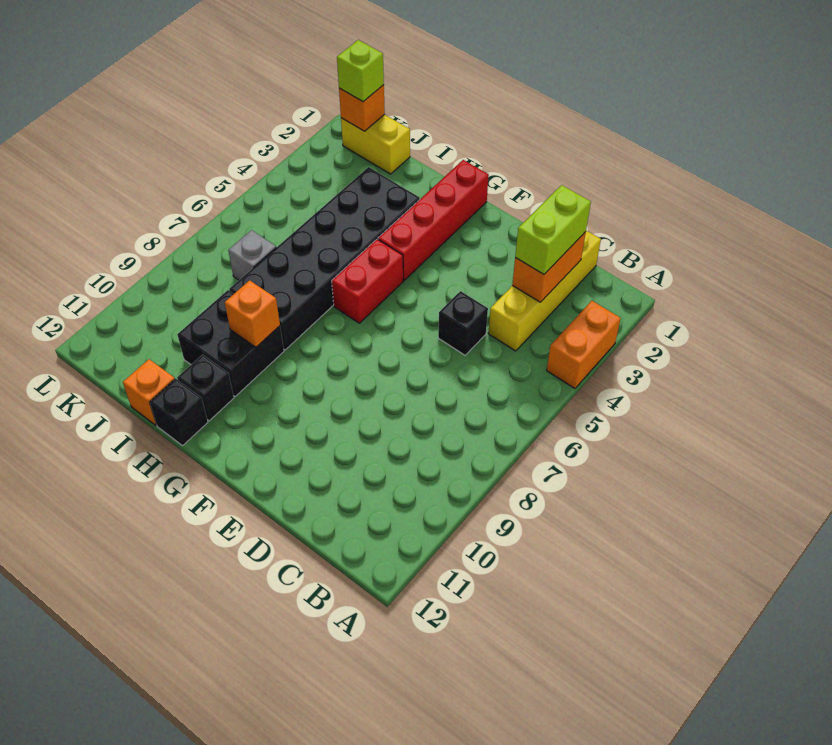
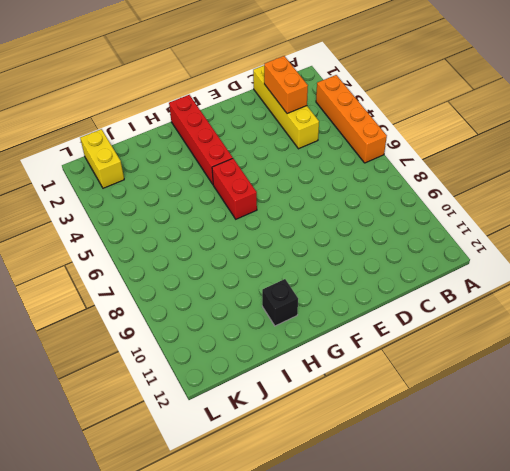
orange 1x4 brick [316,75,387,163] -> orange 1x2 brick [547,301,621,388]
yellow 1x2 brick [80,129,124,188] -> yellow 1x2 brick turned to [341,114,410,174]
none -> black 1x1 brick [438,291,488,355]
none -> black 2x6 brick [229,167,420,350]
none -> black 2x2 brick [177,290,284,396]

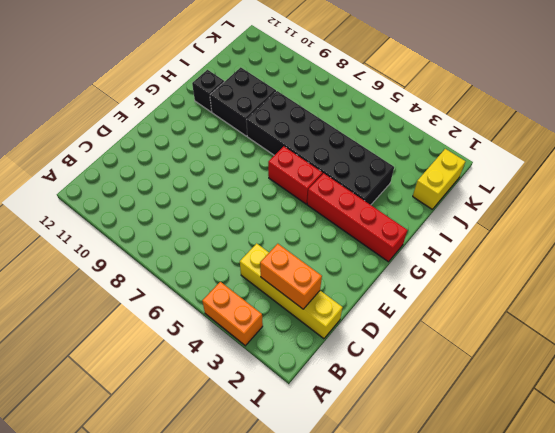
none -> black 1x1 brick [438,291,488,355]
none -> black 1x1 brick [150,379,208,446]
none -> orange 1x1 brick [123,359,175,425]

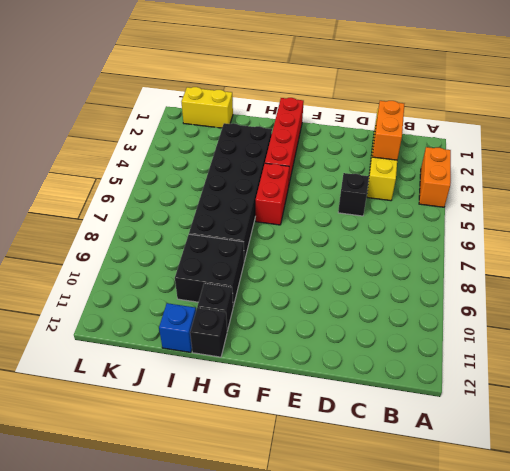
blue 1x1 brick [159,303,196,352] -> orange 1x1 brick [123,359,175,425]
none -> grey 1x1 brick [228,230,276,280]
none -> orange 1x1 brick [225,280,280,347]
none -> orange 1x1 brick [339,85,385,131]

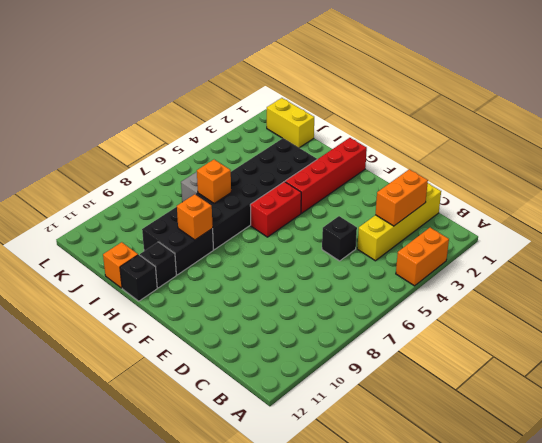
orange 1x1 brick [197,160,231,203] -> orange 1x1 brick moved to [339,85,385,131]
none -> lime 1x2 brick [515,185,591,274]
none -> lime 1x1 brick [337,40,384,102]

